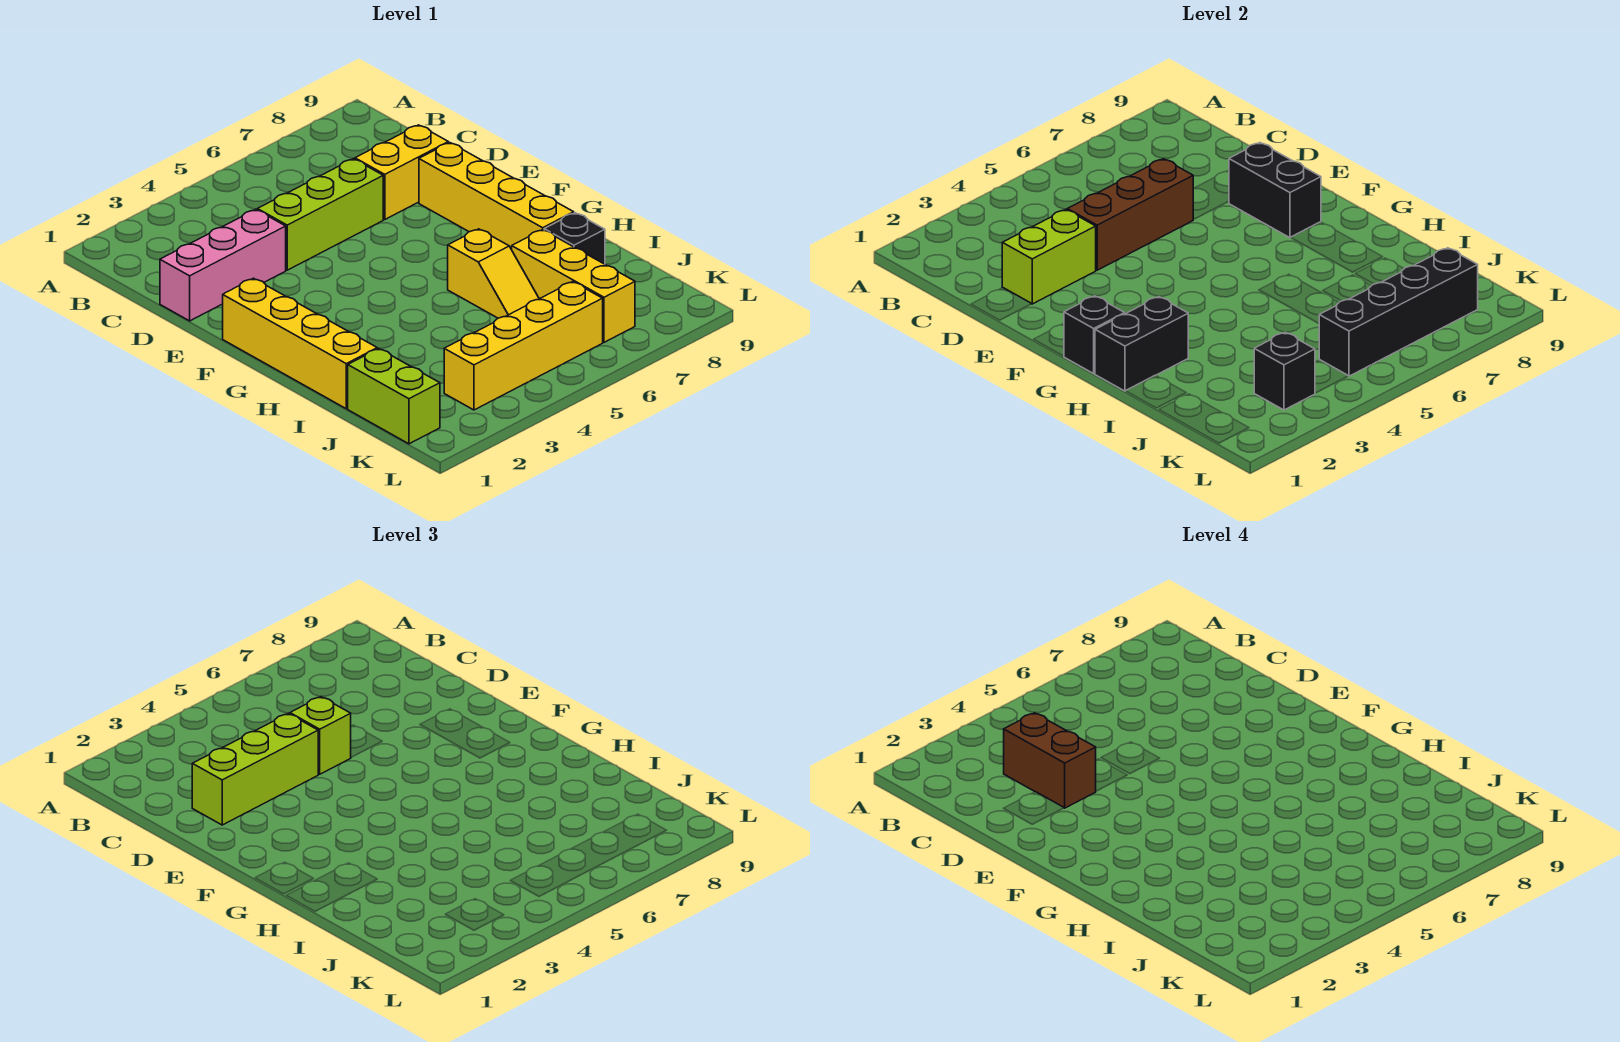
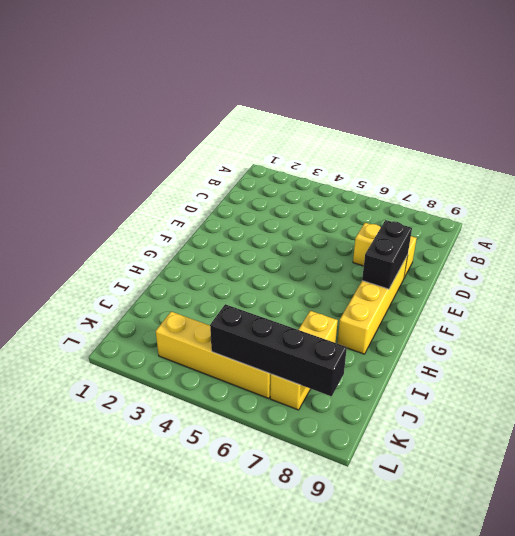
none -> pink 1x3 brick [160,210,286,321]
none -> lime 1x3 brick [257,159,383,270]
none -> yellow 1x4 brick [223,278,377,409]

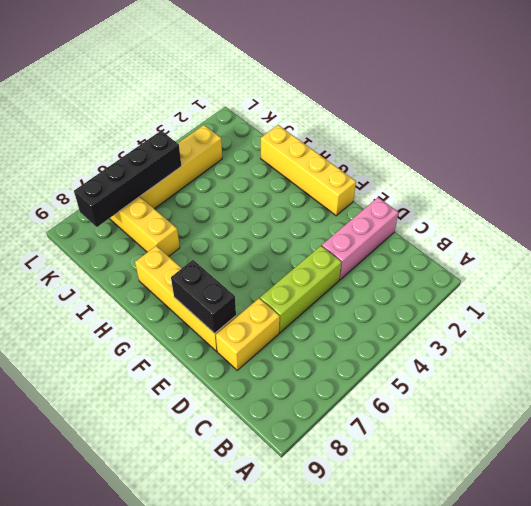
none -> yellow 1x2 slope [448,229,539,318]
none -> black 1x1 brick [544,213,605,264]
none -> lime 1x2 brick [348,349,440,444]

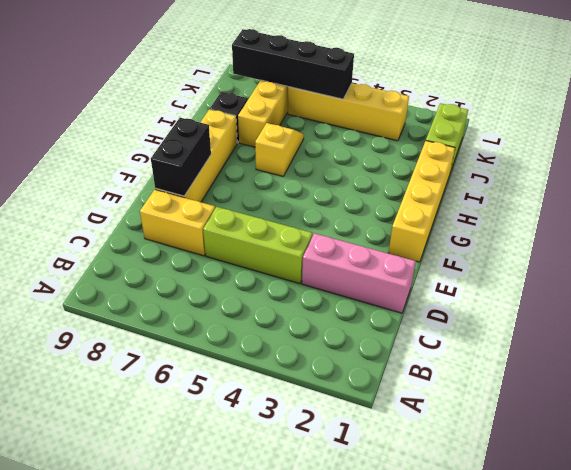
none -> lime 1x2 brick [1002,210,1096,304]
none -> brown 1x3 brick [1067,159,1194,270]
none -> black 1x1 brick [1064,296,1125,374]

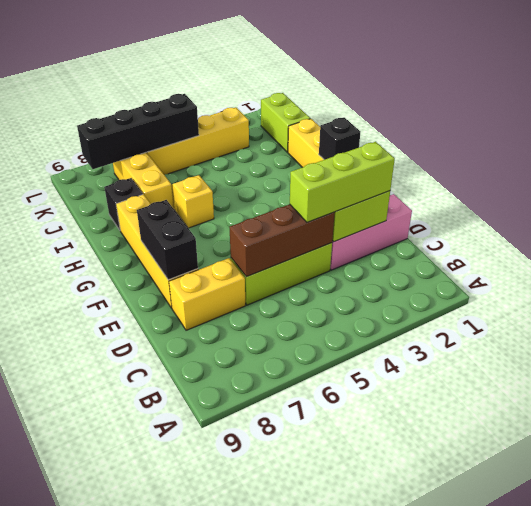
none -> black 1x2 brick [1095,297,1188,391]
none -> black 1x1 brick [1254,332,1315,410]
none -> lime 1x1 brick [290,697,351,774]

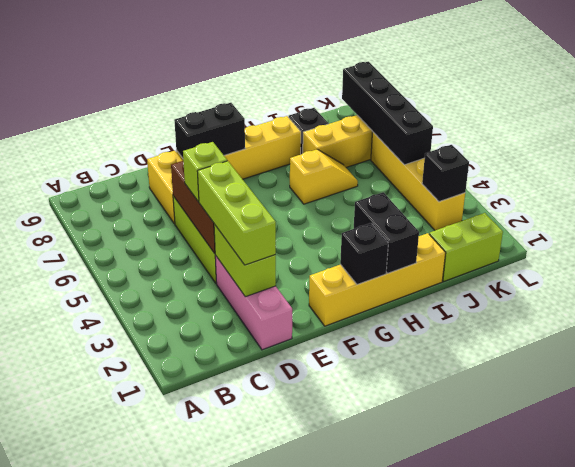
none -> brown 1x2 brick [1004,713,1096,808]

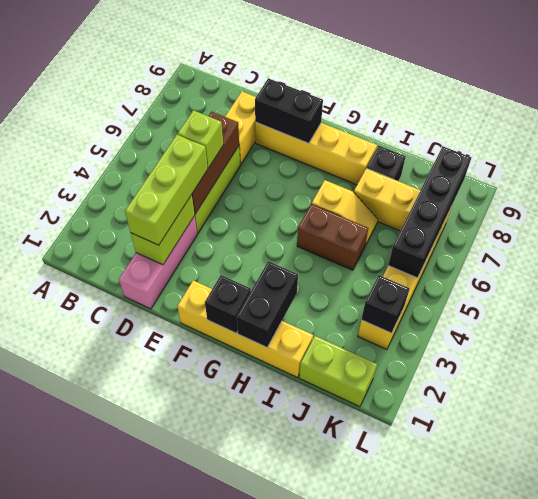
brown 1x2 brick [297,204,368,270] -> brown 1x2 brick moved to [1004,713,1096,808]

